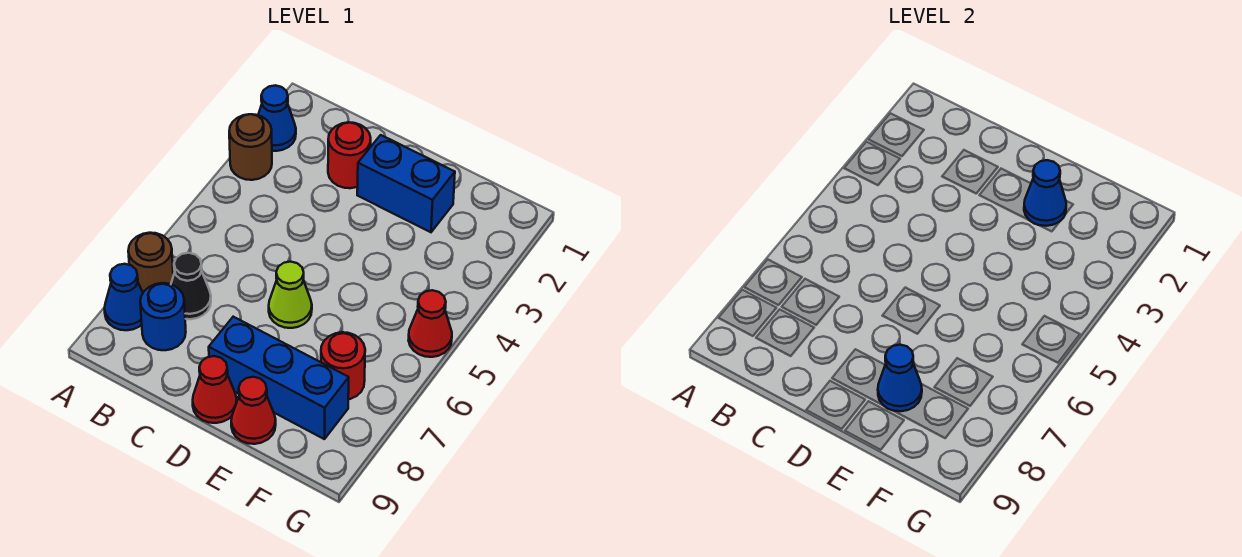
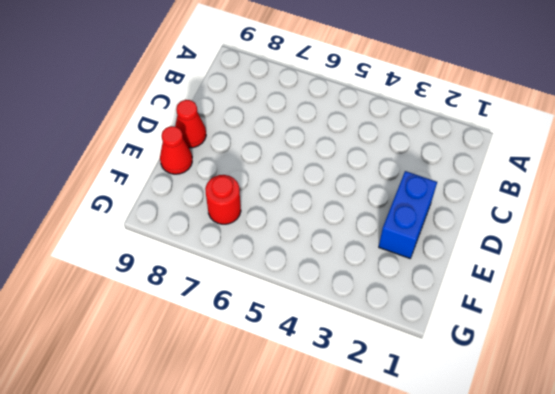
none -> blue 1x1 cone [258,85,296,151]
none -> brown 1x1 round brick [229,114,272,180]
none -> brown 1x1 round brick [128,233,173,292]

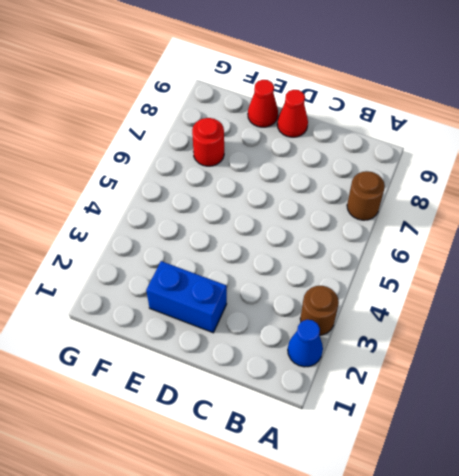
none -> blue 1x1 cone [104,264,143,330]
none -> black 1x1 cone [171,253,211,319]
none -> blue 1x1 round brick [140,283,186,350]

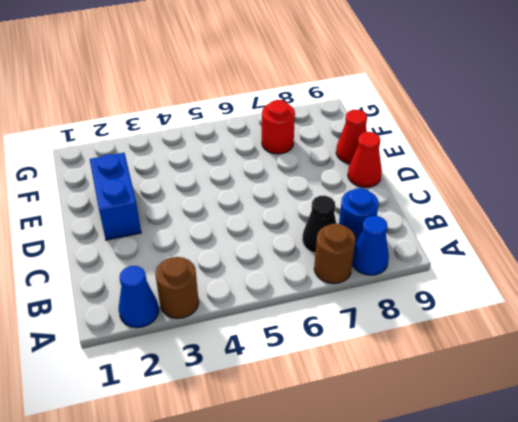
none -> red 1x1 round brick [328,122,371,188]
none -> lime 1x1 cone [269,262,312,328]
none -> blue 1x3 brick [209,317,349,439]

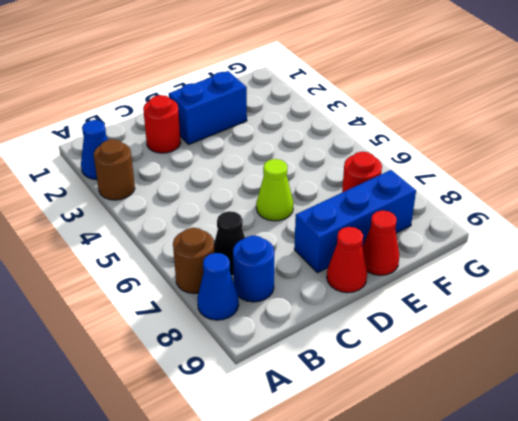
none -> red 1x1 cone [408,290,452,357]
none -> blue 1x1 cone [1024,160,1066,226]
none -> blue 1x1 cone [878,345,922,411]

